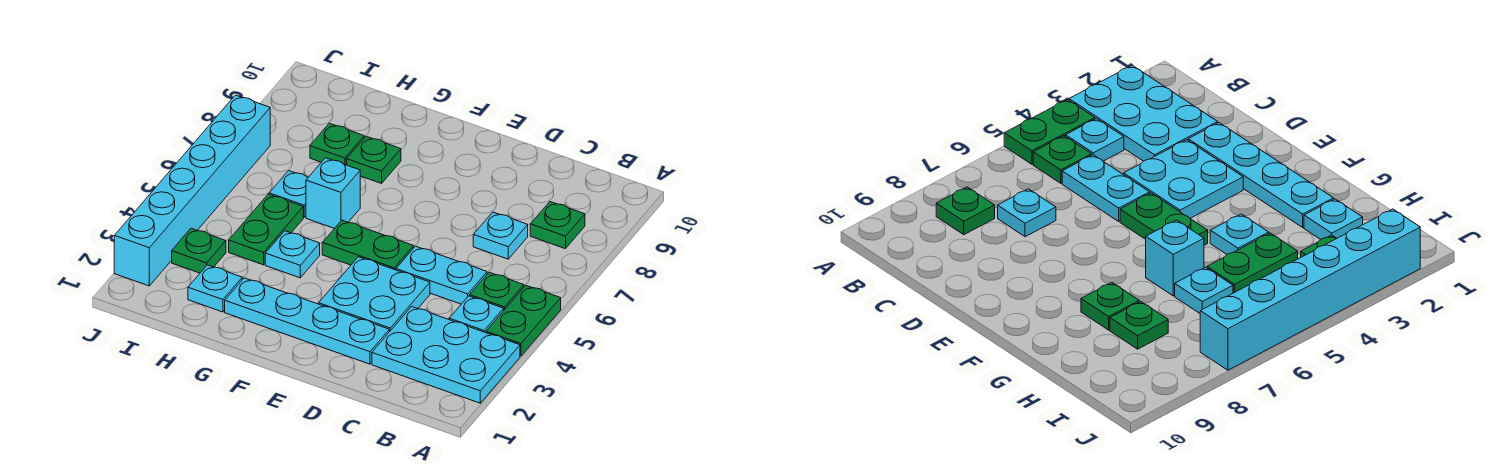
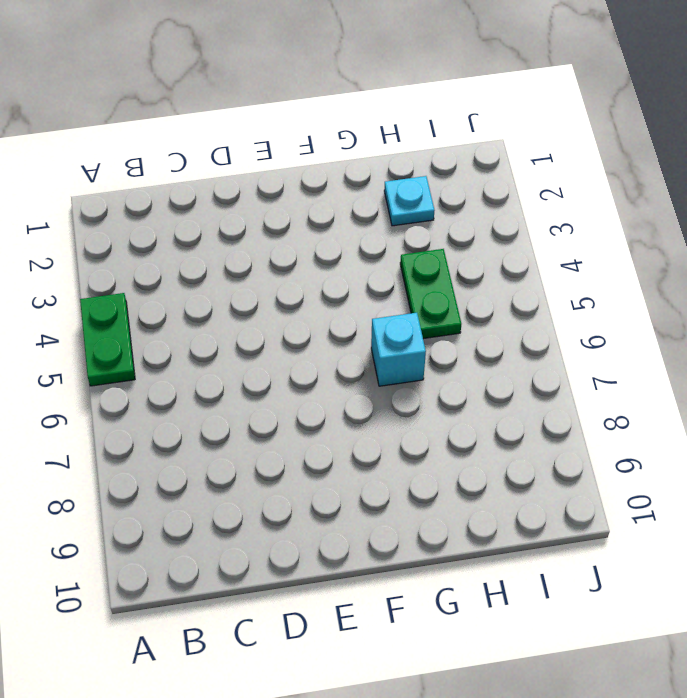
none -> cyan 2x3 plate [372,306,520,403]
none -> cyan 1x1 plate [449,296,504,333]
none -> green 1x1 plate [470,272,524,310]

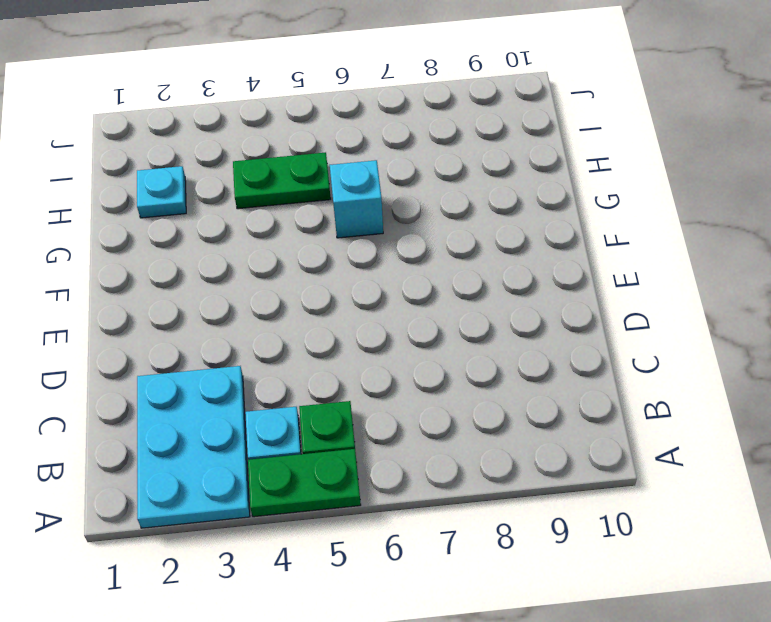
none -> green 1x1 plate [530,202,585,249]
none -> cyan 1x2 plate [396,246,487,304]
none -> cyan 1x1 plate [473,212,528,259]

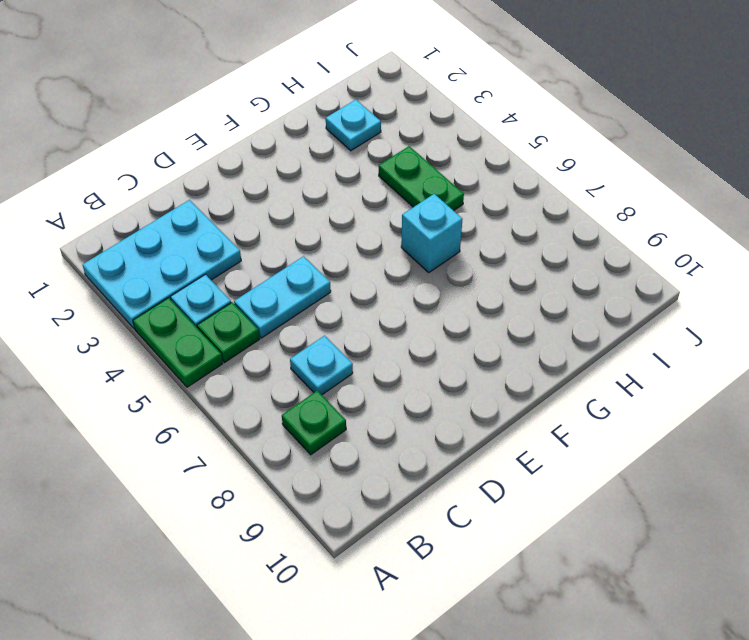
none -> cyan 1x4 plate [225,278,389,364]
none -> cyan 2x2 plate [319,257,430,332]
none -> green 1x2 plate [322,220,414,270]

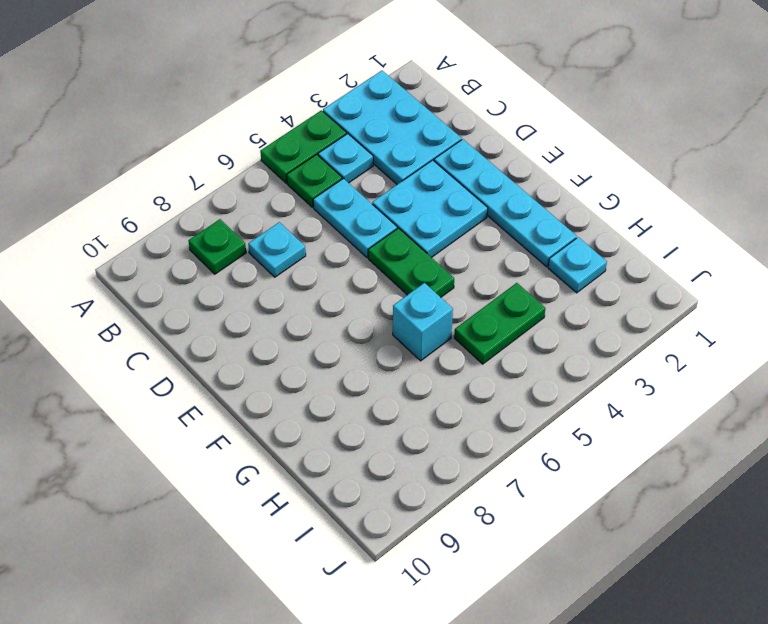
none -> cyan 1x1 plate [265,231,320,278]
none -> green 1x1 plate [347,136,401,183]
none -> cyan 1x1 plate [269,171,308,218]

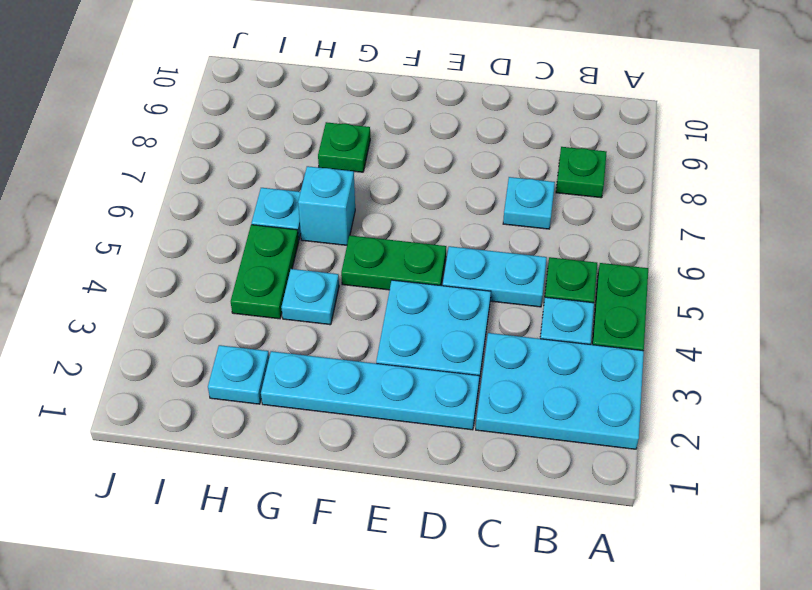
none -> green 1x1 plate [310,123,364,165]
none -> green 1x1 plate [172,228,226,273]
none -> cyan 1x6 brick [114,95,270,286]

